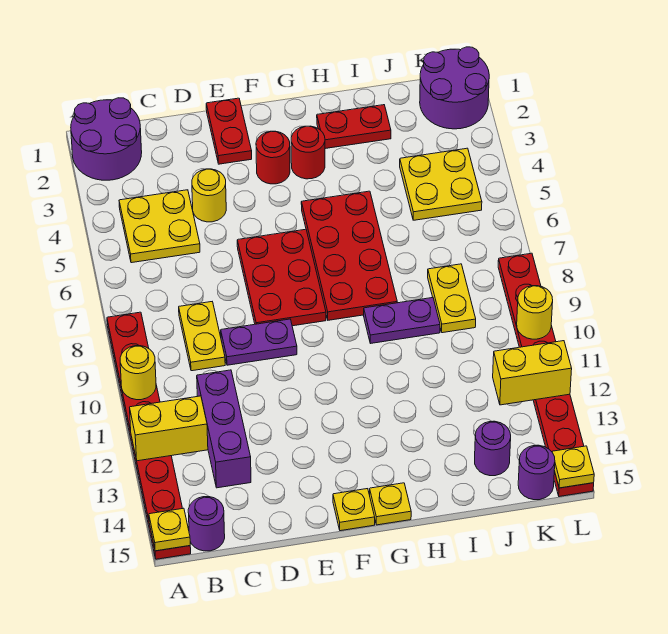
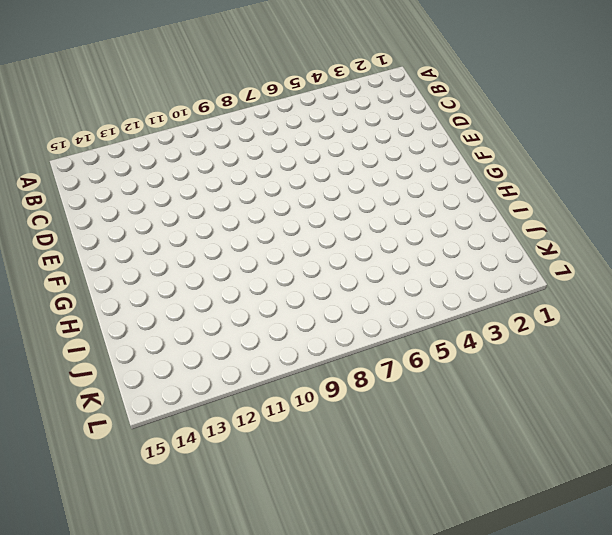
none -> purple 2x2 round brick [71,98,142,180]
none -> red 1x8 plate [107,312,191,559]
none -> yellow 2x2 plate [119,190,200,263]

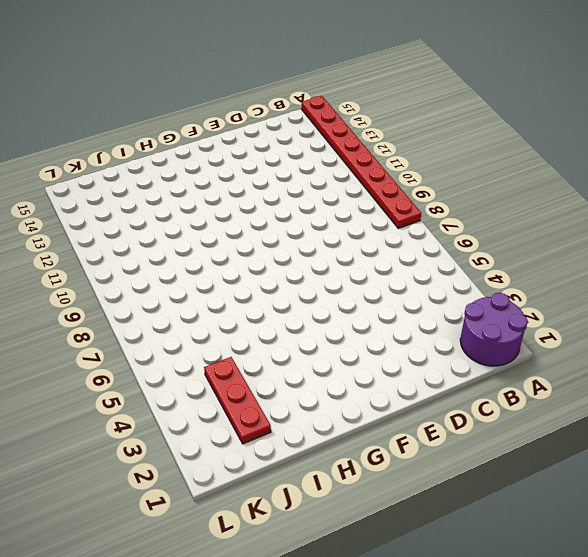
red 1x3 plate [204,357,271,444] -> yellow 2x2 plate [400,148,482,220]
none -> yellow 2x2 plate [119,190,200,263]
none -> purple 1x1 round brick [188,497,225,551]
none -> yellow 1x2 plate [179,302,225,371]

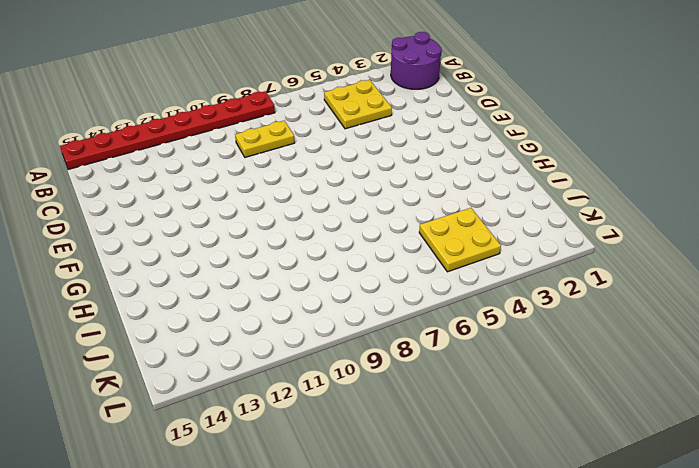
none -> purple 1x1 round brick [188,497,225,551]
none -> purple 1x3 brick [197,370,251,488]
none -> yellow 1x1 round brick [192,169,226,222]

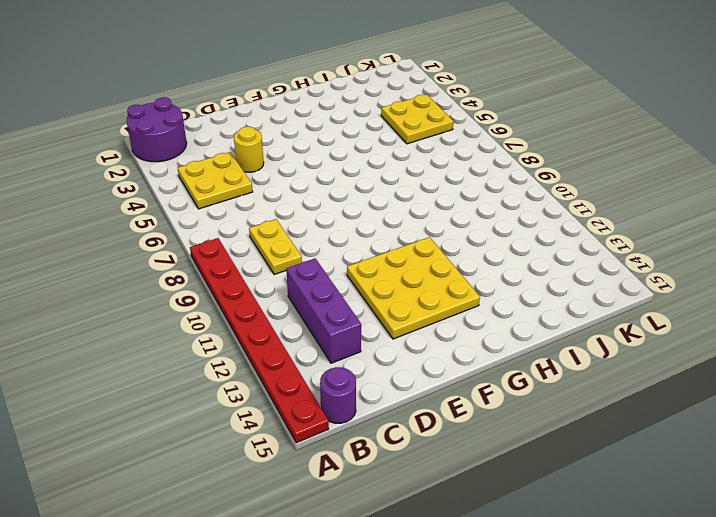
yellow 3x3 plate [347,237,480,339] -> none
none -> purple 1x2 plate [221,319,297,365]
none -> red 1x2 plate [206,98,252,164]
none -> red 2x3 plate [237,229,326,326]

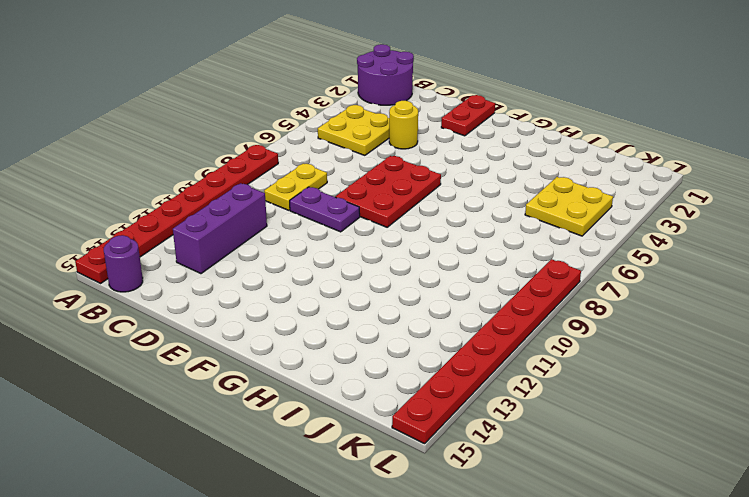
none -> red 1x1 round brick [256,131,290,184]
none -> yellow 1x1 plate [333,489,375,531]
none -> red 1x1 round brick [291,126,325,179]

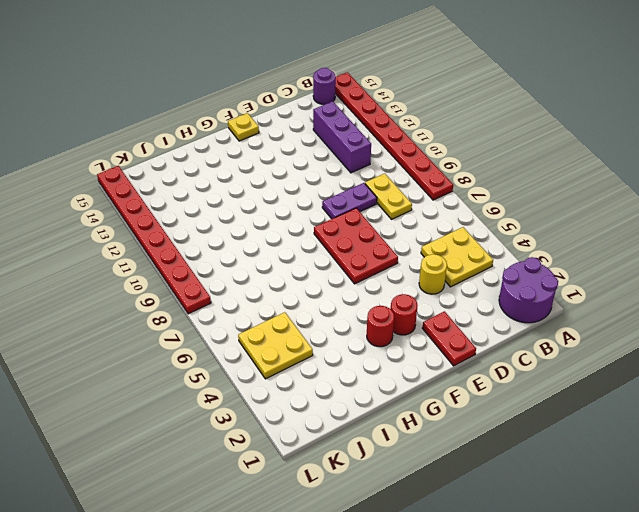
none -> red 2x4 plate [301,191,397,320]
none -> yellow 1x1 plate [370,483,411,525]
none -> red 1x2 plate [317,105,391,149]

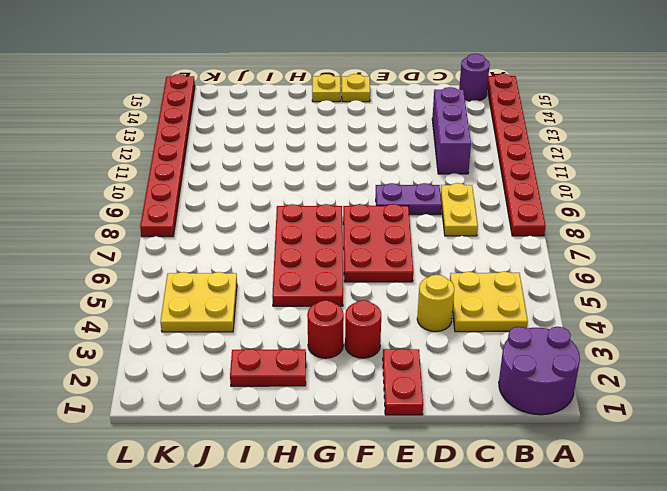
none -> purple 1x2 plate [364,298,440,344]
none -> yellow 1x2 plate [428,264,476,333]
none -> purple 1x1 round brick [475,421,511,476]

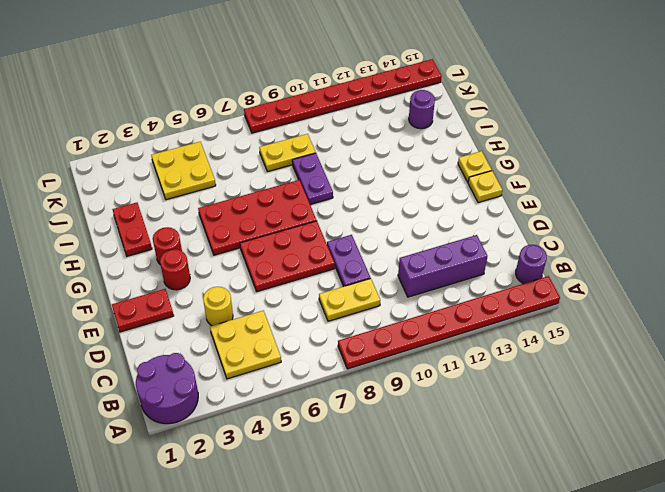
none -> purple 2x2 round brick [420,47,489,129]
none -> purple 1x1 round brick [518,445,555,500]
none -> yellow 1x1 round brick [120,346,156,400]

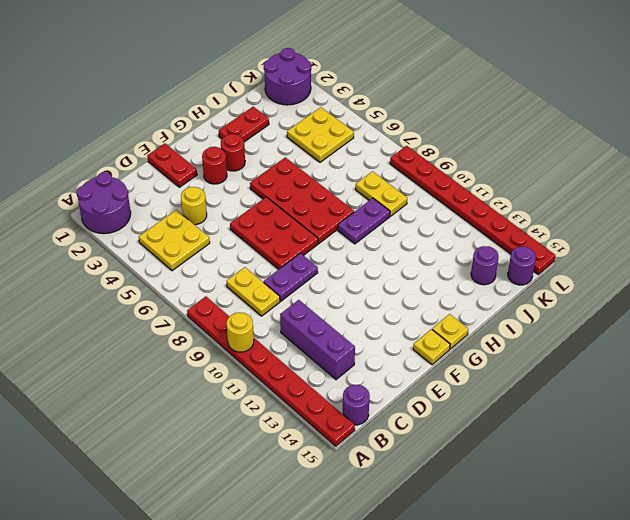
none -> yellow 1x2 brick [130,396,208,461]
none -> yellow 1x1 plate [149,508,190,551]
none -> yellow 1x2 brick [493,341,572,405]

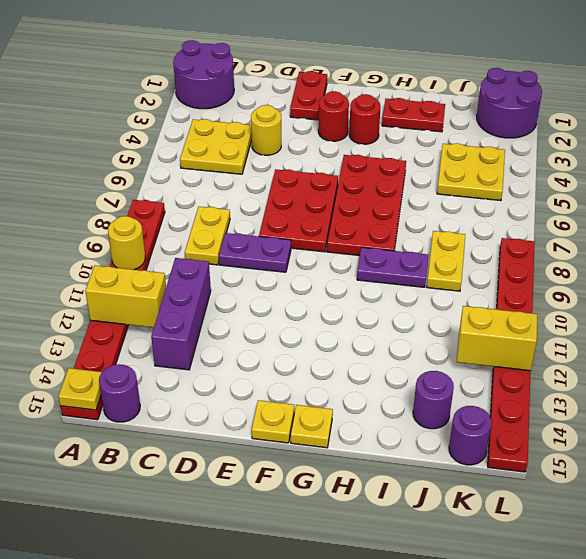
none -> yellow 1x1 round brick [517,286,553,339]
none -> yellow 1x1 plate [552,446,594,488]

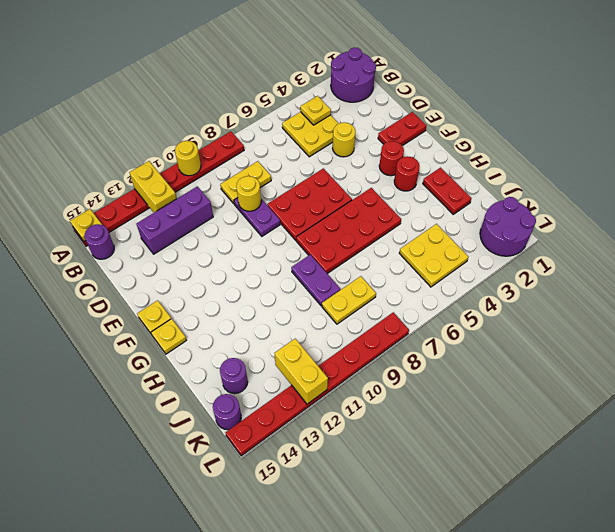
yellow 1x1 plate [300,96,331,125] -> yellow 1x1 plate moved to [552,446,594,488]
yellow 1x1 round brick [236,176,261,211] -> yellow 1x1 round brick moved to [517,286,553,339]

